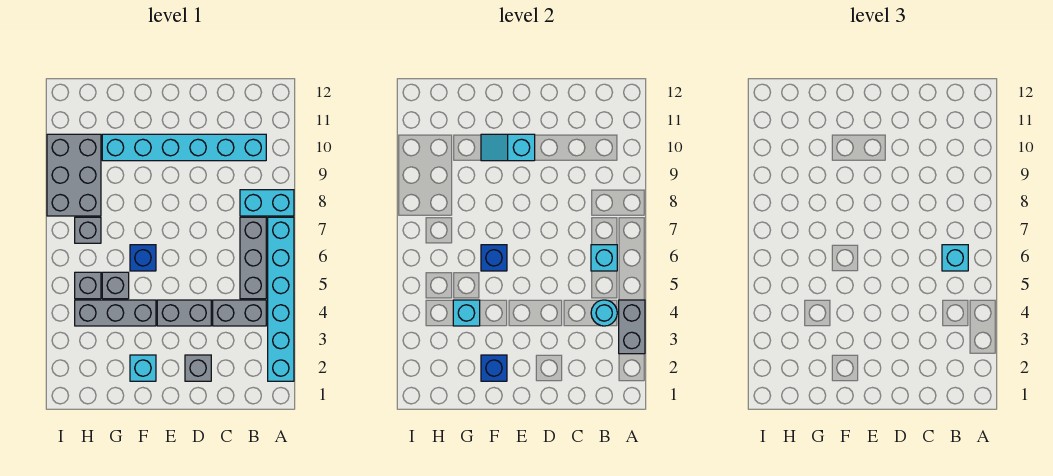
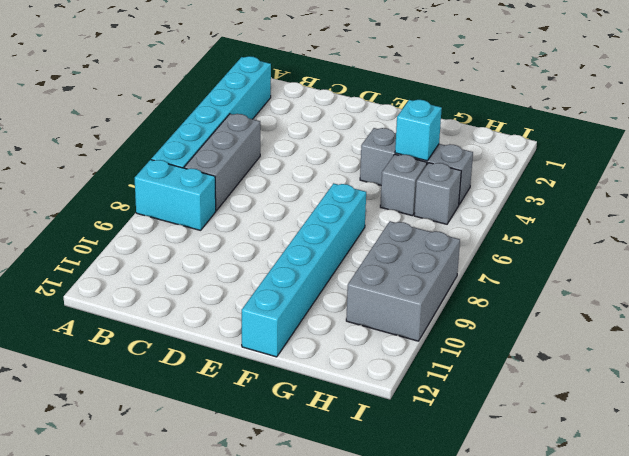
cyan 1x6 brick [242,183,366,357] -> cyan 1x6 brick turned to [102,134,266,161]
none -> grey 1x2 brick [213,300,266,326]
none -> grey 1x1 brick [185,355,211,381]
none -> grey 1x2 brick [157,300,211,326]

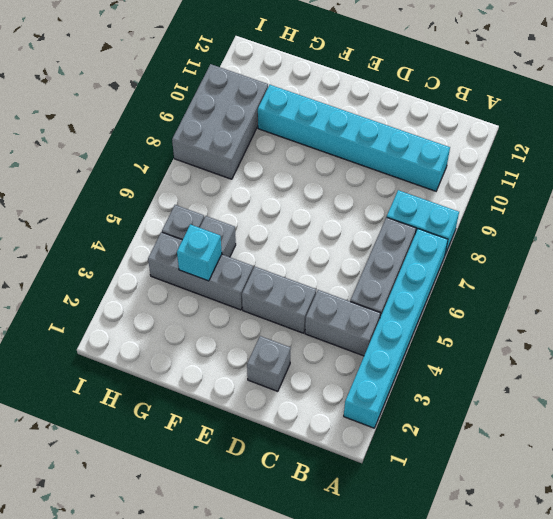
none -> cyan 1x1 brick [130,355,156,381]
none -> blue 1x1 brick [130,245,156,271]
none -> grey 1x1 brick [75,217,101,243]

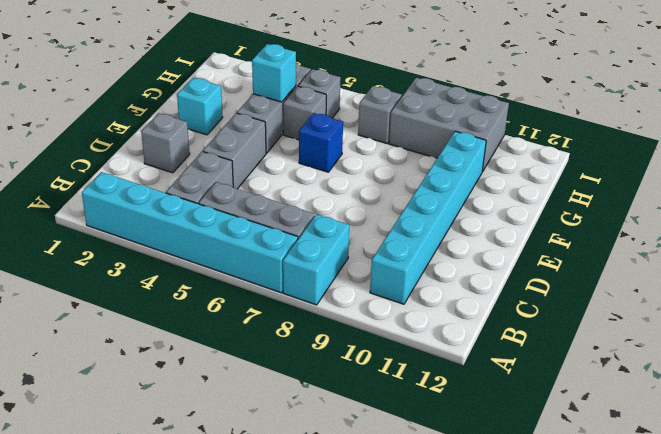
none -> grey 1x2 brick [619,300,645,354]
none -> cyan 1x1 round brick [591,300,617,326]
none -> cyan 1x1 brick [591,245,617,271]

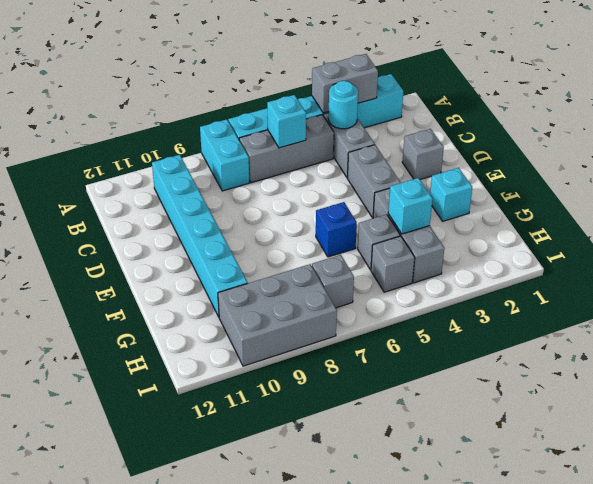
none -> cyan 1x2 slope [481,134,535,161]
none -> blue 1x1 brick [481,355,507,381]
none -> blue 1x1 brick [481,245,507,271]

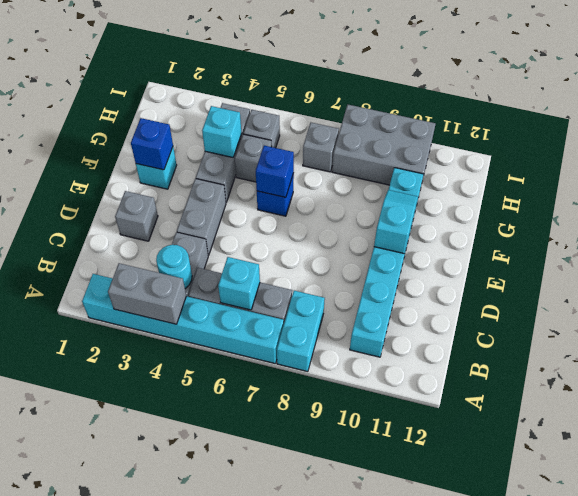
none -> cyan 1x1 brick [942,245,968,271]

